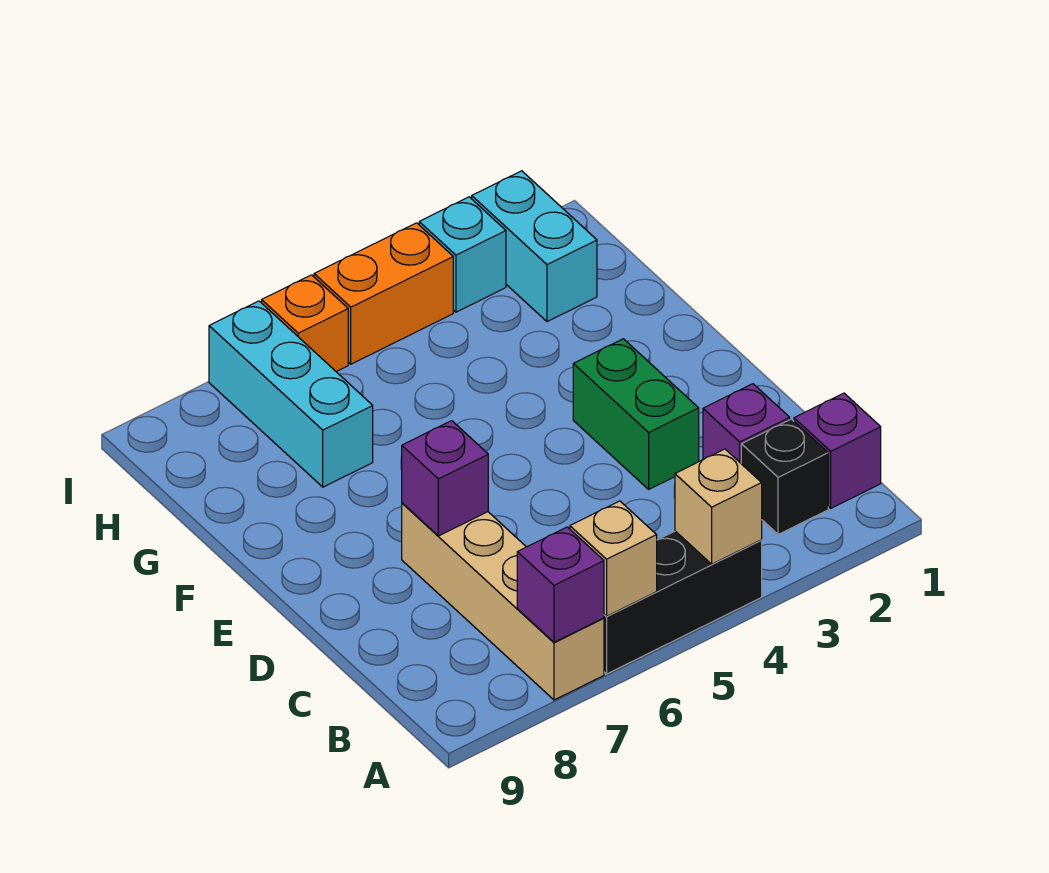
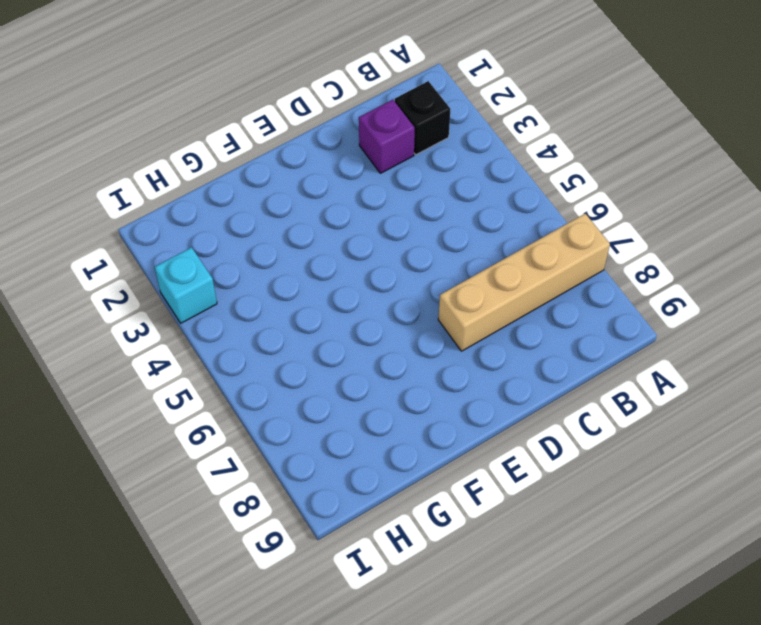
none -> black 1x3 brick [604,531,762,674]
none -> purple 1x1 brick [794,393,881,508]
none -> green 1x2 brick [573,339,699,489]

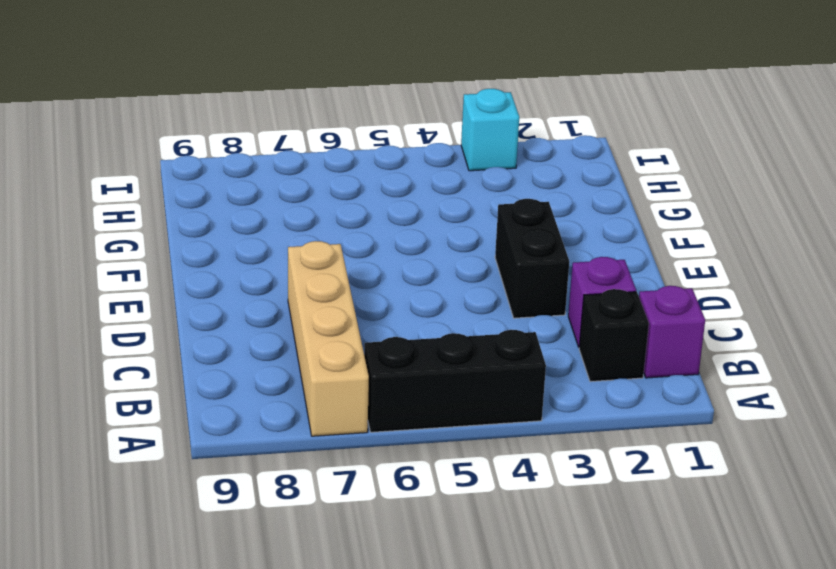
black 1x2 brick [495,199,569,318] -> green 1x2 brick [573,339,699,489]
none -> cyan 1x3 brick [209,301,373,487]
none -> cyan 1x2 brick [472,171,597,322]
none -> orange 1x2 brick [314,223,453,364]

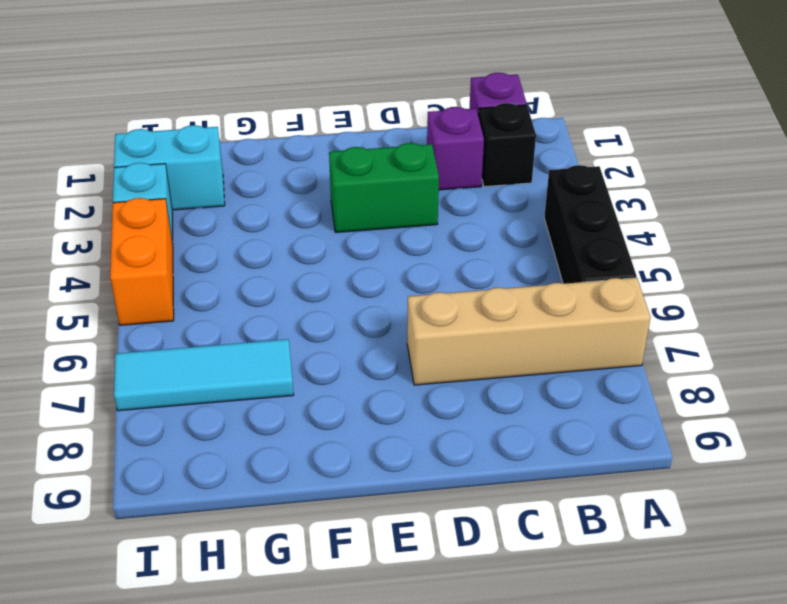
cyan 1x3 tile [114,339,294,411] -> cyan 1x3 brick [209,301,373,487]
none -> orange 1x1 brick [262,275,348,372]
none -> tan 1x1 brick [675,449,762,564]
none -> tan 1x1 brick [570,501,657,616]

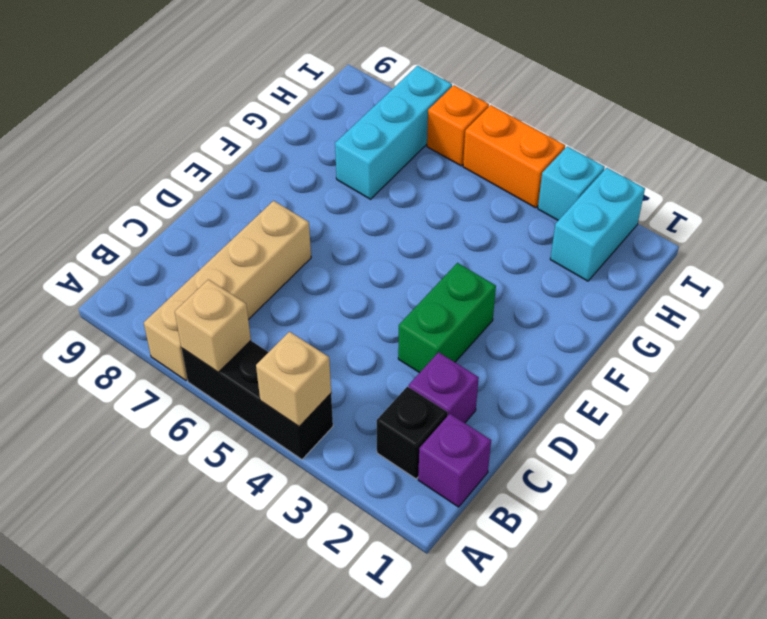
none -> purple 1x1 brick [517,527,604,642]
none -> purple 1x1 brick [402,421,488,536]

